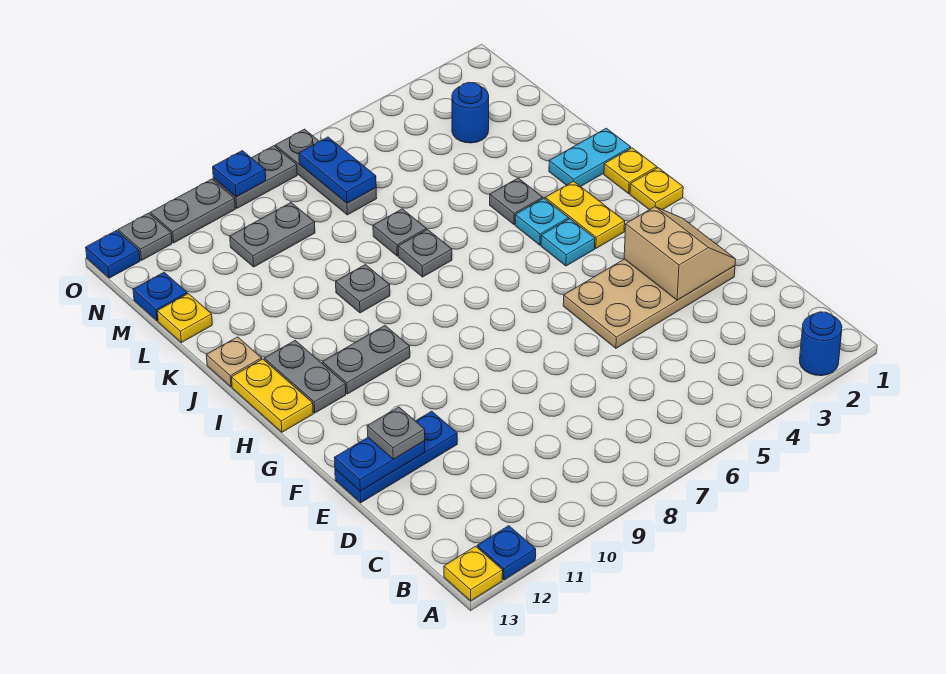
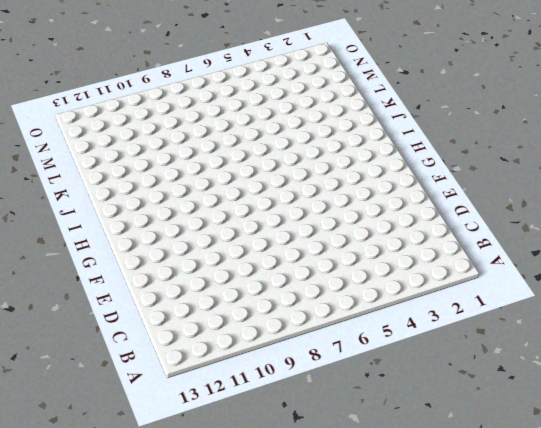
none -> blue 1x1 round brick [800,312,842,376]
none -> blue 1x1 plate [477,526,536,580]
none -> yellow 1x1 plate [444,546,503,601]
none -> tan 2x4 plate [563,259,735,348]

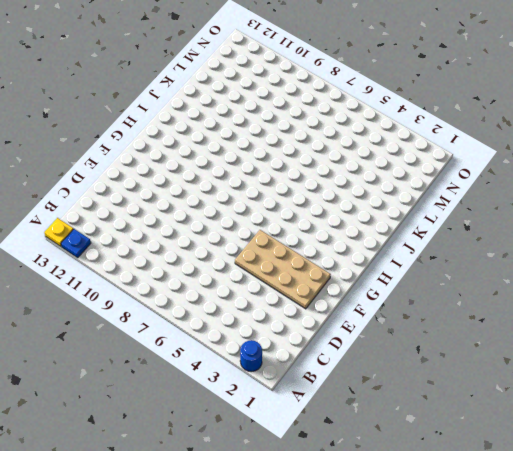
none -> blue 1x3 plate [335,411,457,503]
none -> yellow 1x1 plate [630,168,683,210]
none -> yellow 1x2 plate [545,181,625,248]
none -> cyan 1x1 plate [541,219,595,266]

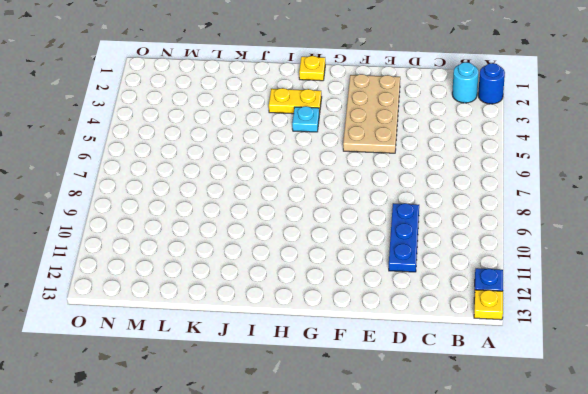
cyan 1x1 round brick [452,62,478,103] -> none
blue 1x3 plate [389,203,419,272] -> blue 1x3 plate moved to [335,411,457,503]
none -> grey 1x2 plate [322,326,410,394]
none -> grey 1x2 plate [264,340,346,413]
none -> yellow 1x2 plate [232,359,313,432]
none -> yellow 1x1 plate [604,148,657,194]

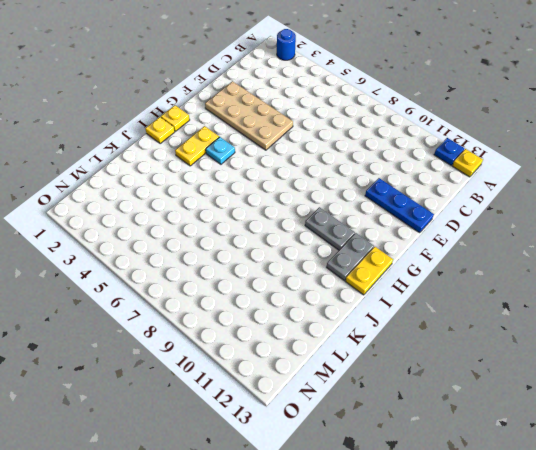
none -> cyan 1x1 plate [515,198,569,245]
none -> cyan 1x2 plate [549,128,631,187]
none -> grey 1x1 plate [490,178,543,225]
none -> grey 1x1 plate [398,230,452,277]

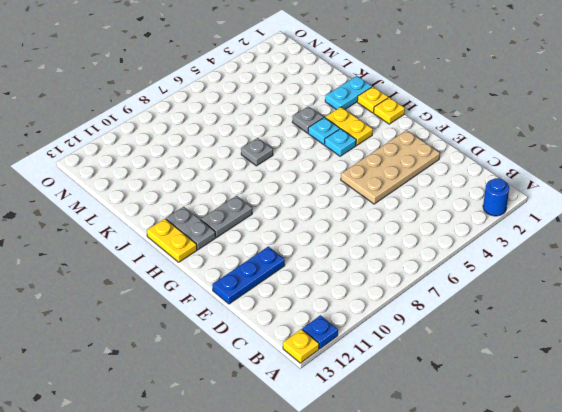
none -> grey 1x1 plate [336,265,390,313]
none -> tan 1x1 plate [206,337,262,387]
none -> grey 1x1 plate [373,209,426,256]
none -> yellow 1x1 plate [157,294,212,343]

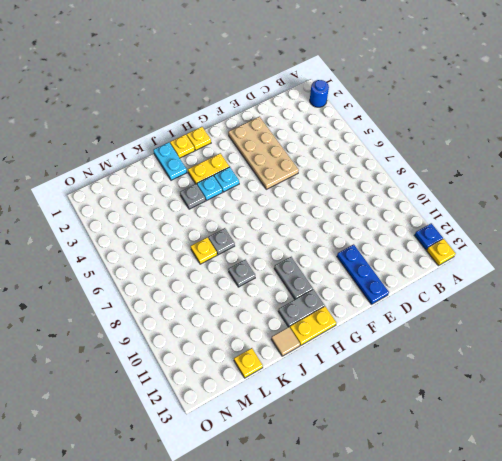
tan 1x1 tile [271,327,300,356] -> tan 1x1 plate [206,337,262,387]
yellow 1x1 plate [191,237,217,264] -> grey 1x1 plate [373,209,426,256]
none -> blue 1x1 round brick [452,82,489,143]
none -> grey 1x3 plate [275,129,377,215]
none -> grey 1x2 plate [230,203,315,267]
none -> blue 1x1 plate [133,272,187,321]

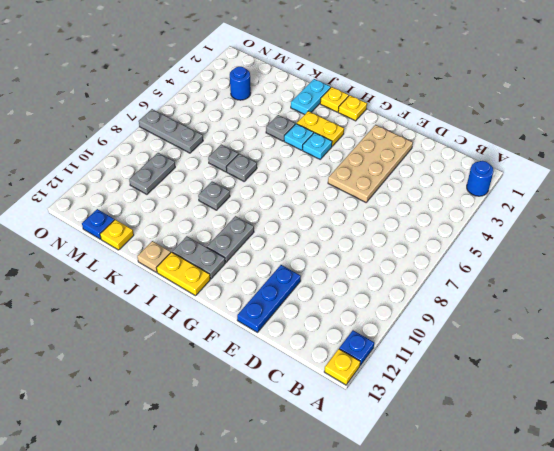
none -> grey 1x2 plate [213,146,297,208]
none -> grey 1x2 plate [150,179,235,243]
none -> grey 1x1 plate [118,213,172,260]
none -> blue 1x1 plate [86,231,140,278]

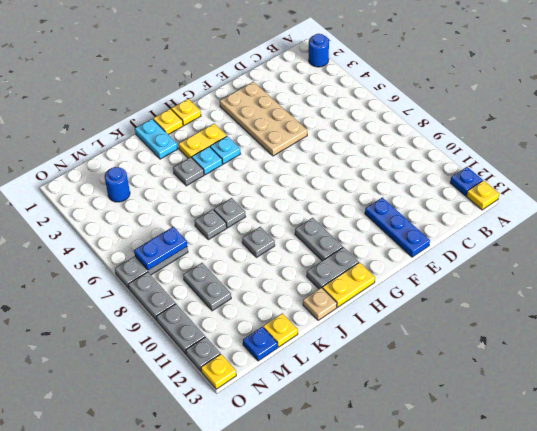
yellow 1x1 plate [201,354,236,389] -> blue 1x1 plate [86,231,140,278]
none -> tan 2x2 slope [624,207,736,300]
none -> blue 1x2 plate [334,438,425,491]
none -> blue 1x1 plate [213,151,266,197]
none -> grey 1x1 plate [367,407,425,459]

